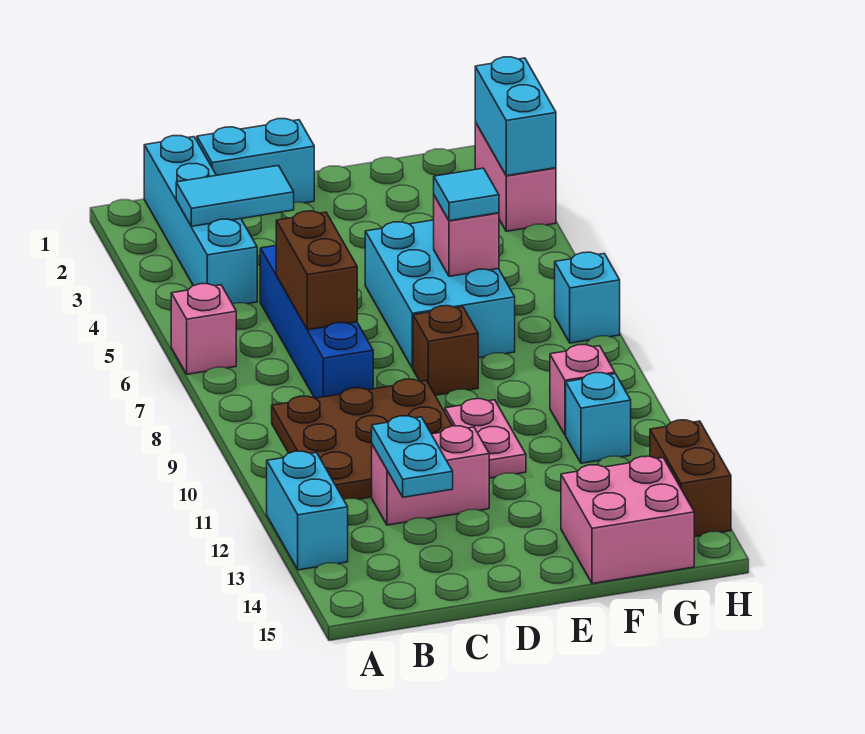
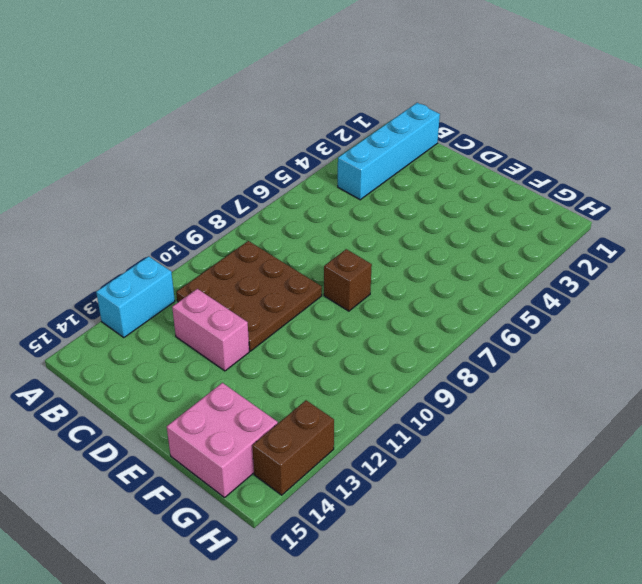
none -> pink 1x1 brick [171,284,236,374]
none -> cyan 1x2 brick [197,119,314,203]
none -> blue 1x4 brick [260,246,373,398]

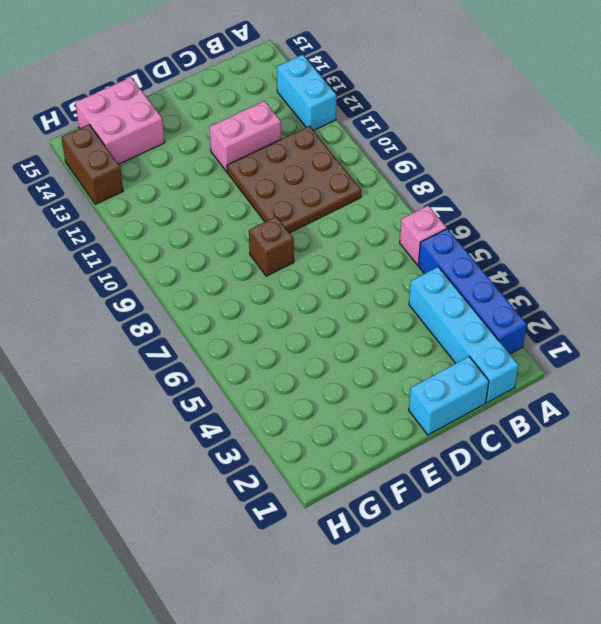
blue 1x4 brick [418,229,527,354] -> blue 1x4 brick moved to [260,246,373,398]
none -> cyan 2x3 brick [365,220,515,369]
none -> pink 1x2 plate [445,399,526,478]
none -> pink 1x1 brick [550,345,615,435]

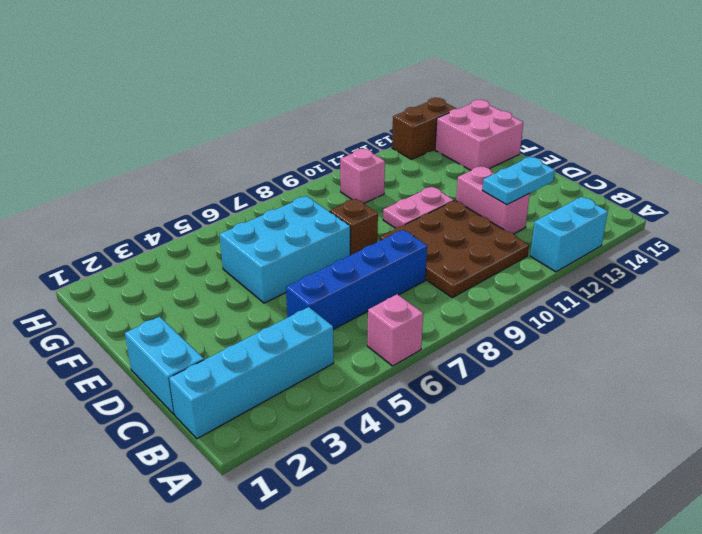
none -> cyan 1x1 brick [566,373,631,463]
none -> pink 1x2 brick [475,122,556,231]
none -> cyan 1x1 brick [555,252,620,343]

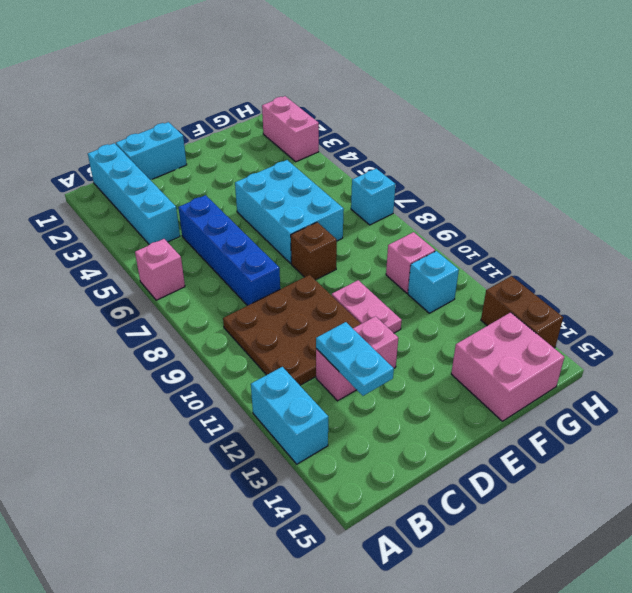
none -> cyan 1x2 tile [176,166,294,226]
none -> brown 1x2 brick [276,211,357,330]
none -> pink 1x1 brick [434,196,499,276]

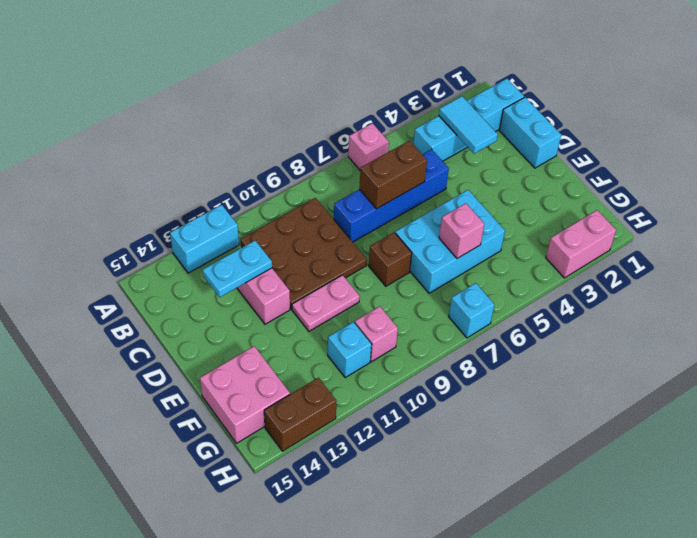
none -> cyan 1x2 brick [475,57,556,176]
none -> cyan 1x1 tile [434,168,499,221]

